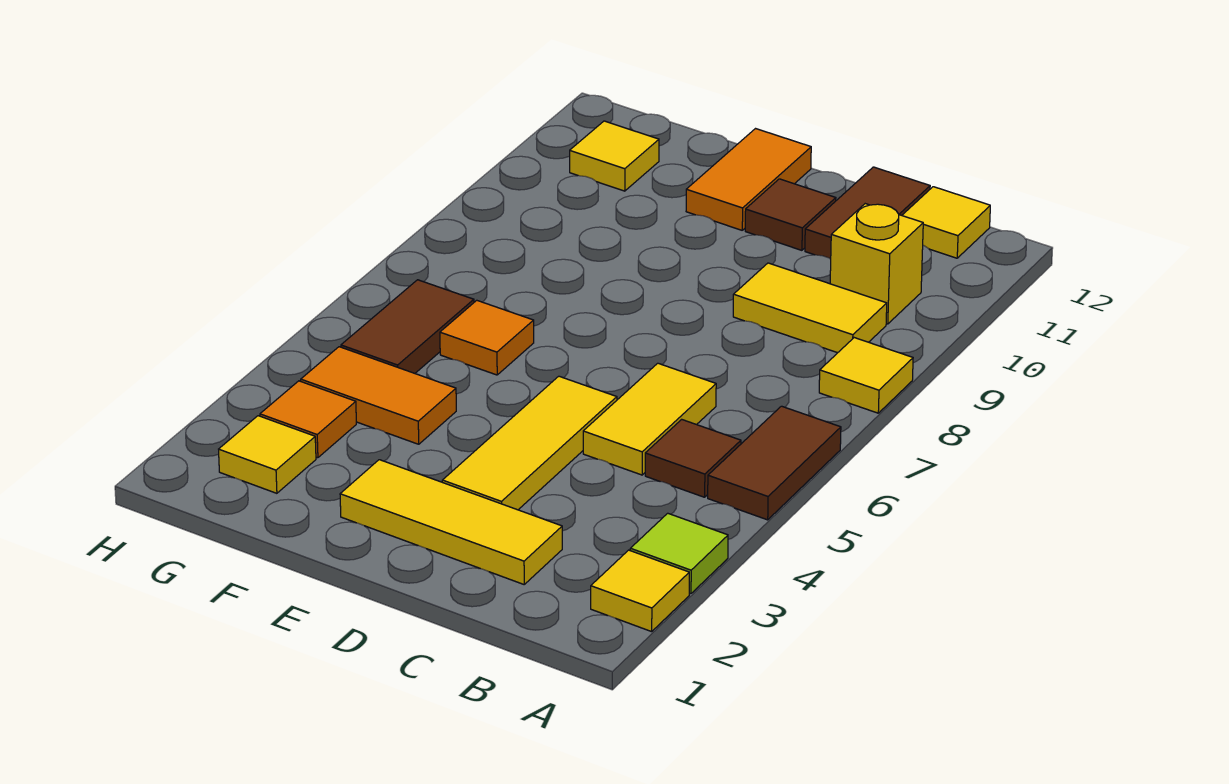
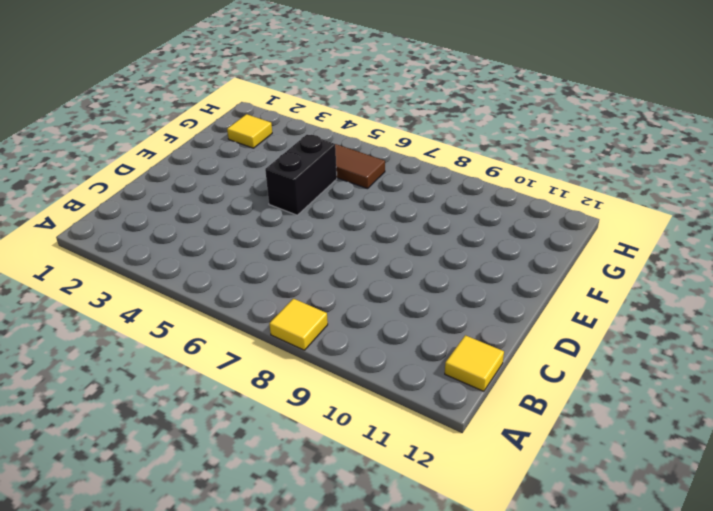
black 1x2 brick [265,135,337,215] -> none
none -> yellow 1x1 tile [591,550,689,632]
none -> lime 1x1 tile [630,513,728,594]
none -> brown 1x2 tile [708,406,841,520]

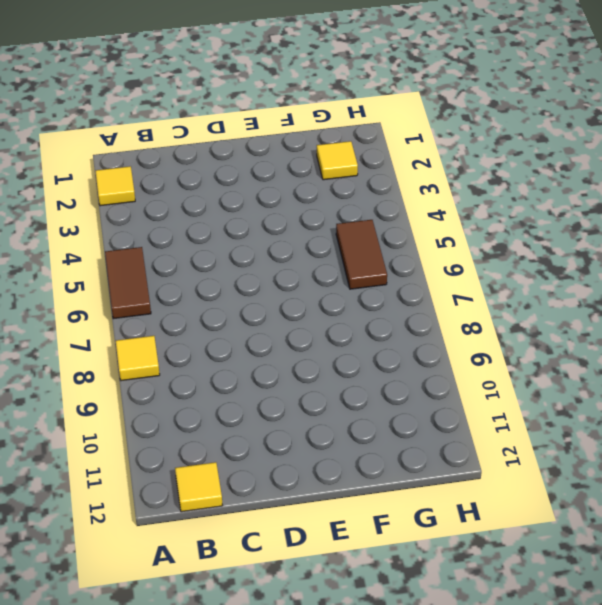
none -> lime 1x1 tile [630,513,728,594]
none -> brown 1x1 tile [645,419,741,497]
none -> yellow 1x2 tile [733,263,887,353]

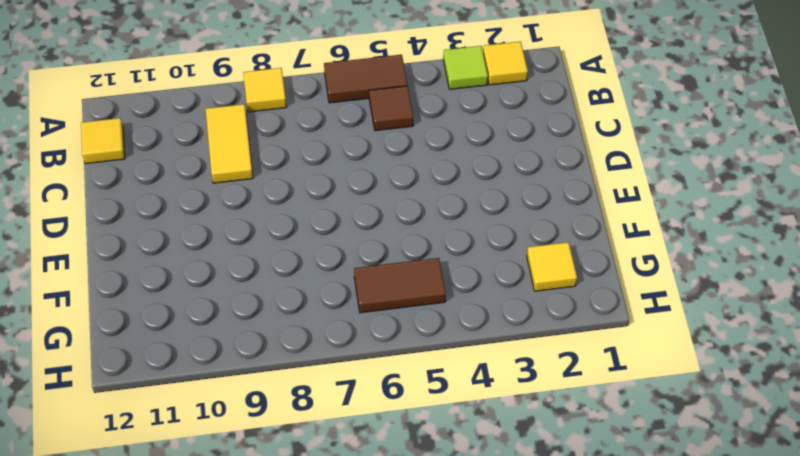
none -> yellow 1x1 brick [830,204,923,324]
none -> yellow 1x3 tile [340,460,562,584]
none -> yellow 1x2 tile [583,363,716,475]

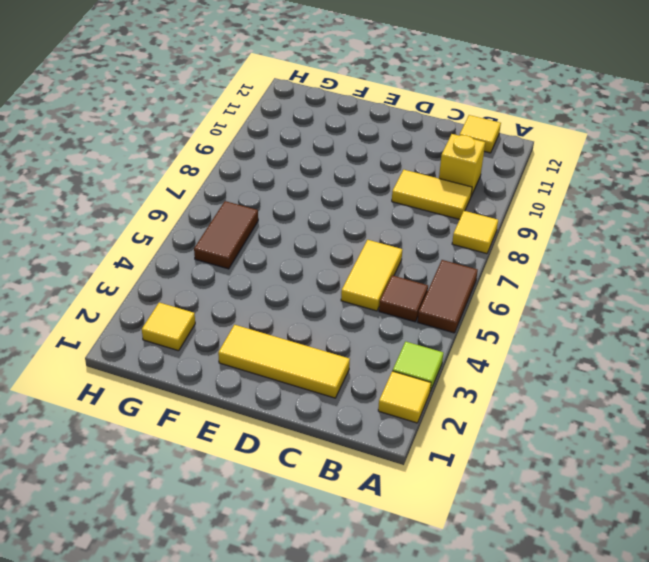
none -> brown 1x2 tile [805,167,930,259]
none -> yellow 1x3 tile [442,376,617,510]
none -> brown 1x1 tile [745,179,836,250]

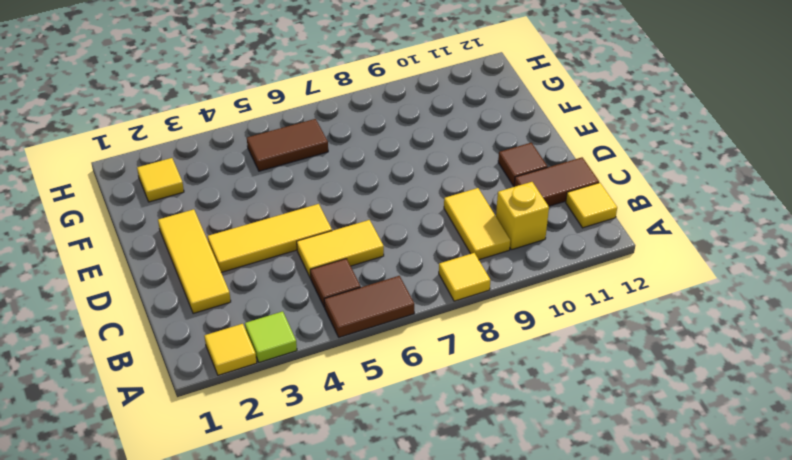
none -> orange 1x2 tile [686,129,811,230]
none -> orange 1x2 tile [301,347,456,444]
none -> orange 1x1 tile [440,300,534,375]

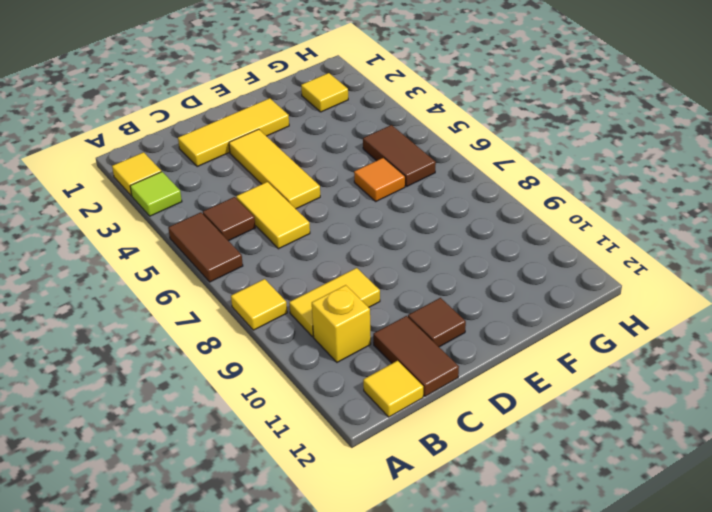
none -> orange 1x2 tile [686,129,811,230]
none -> orange 1x2 tile [301,347,456,444]
none -> orange 1x1 tile [260,381,356,458]

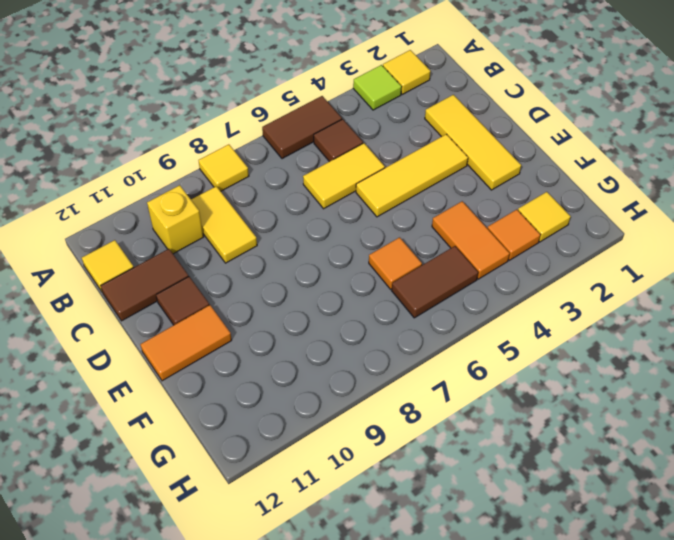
none -> yellow 1x1 tile [570,121,659,191]

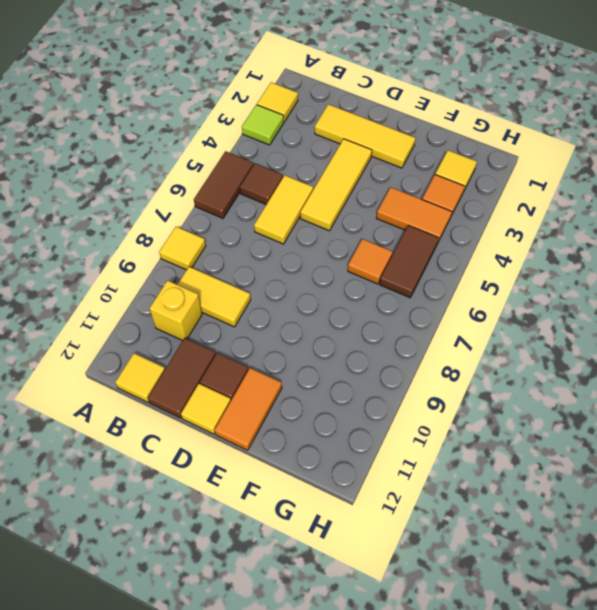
yellow 1x1 tile [181,384,231,434] -> yellow 1x1 tile moved to [570,121,659,191]

